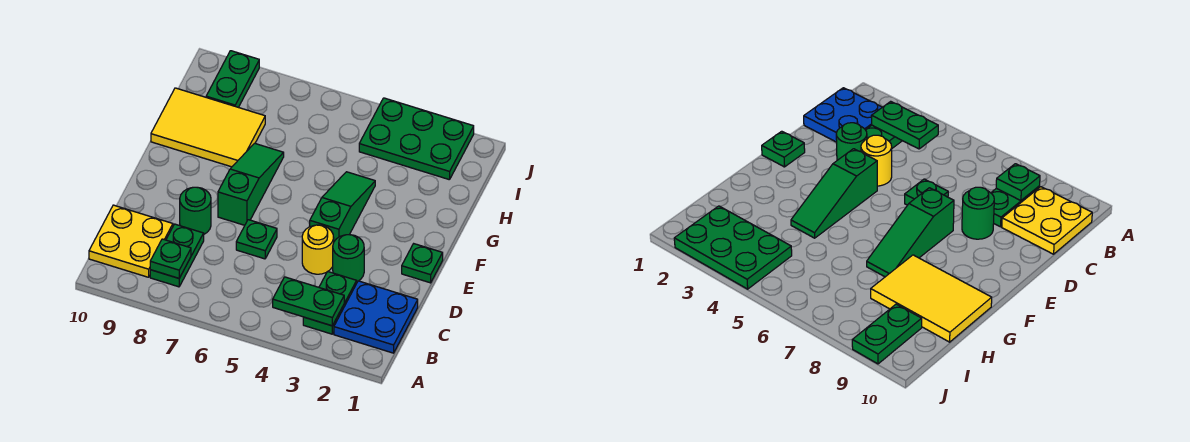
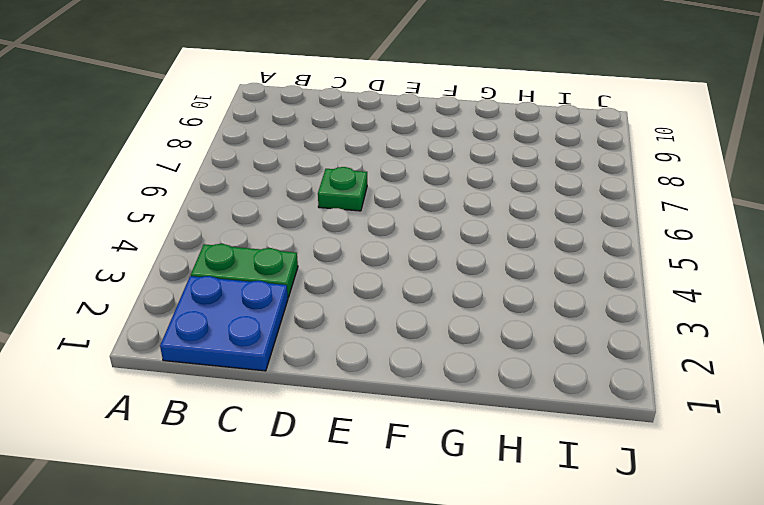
none -> green 1x2 plate [150,224,204,287]
none -> yellow 2x2 plate [89,205,173,277]
none -> green 1x1 round brick [333,235,364,282]

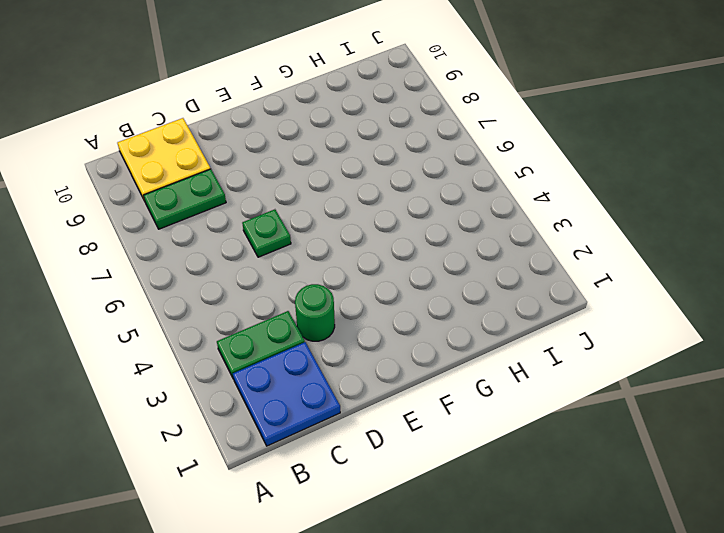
none -> yellow 1x1 round brick [302,225,334,274]
none -> green 1x1 round brick [180,187,211,234]
none -> green 1x1 plate [402,244,443,283]

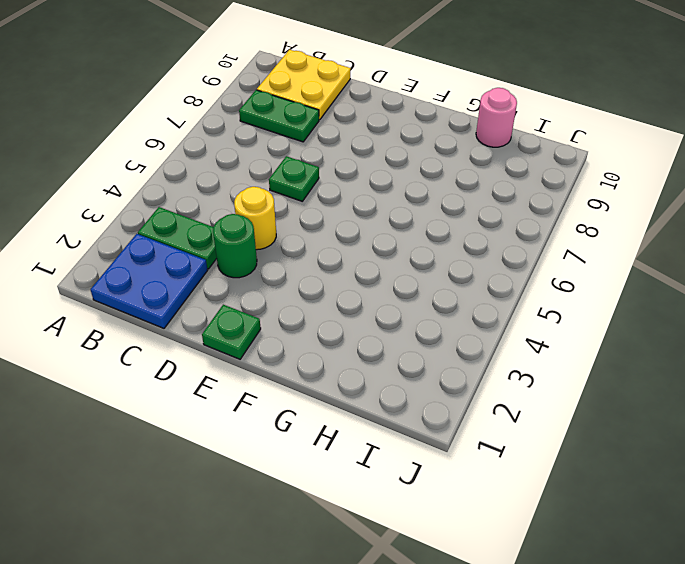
pink 1x1 round brick [476,88,517,147] -> yellow 2x3 tile [151,88,265,167]
none -> green 1x1 round brick [180,187,211,234]
none -> green 1x3 slope [310,172,375,241]
none -> green 1x3 slope [218,143,284,225]

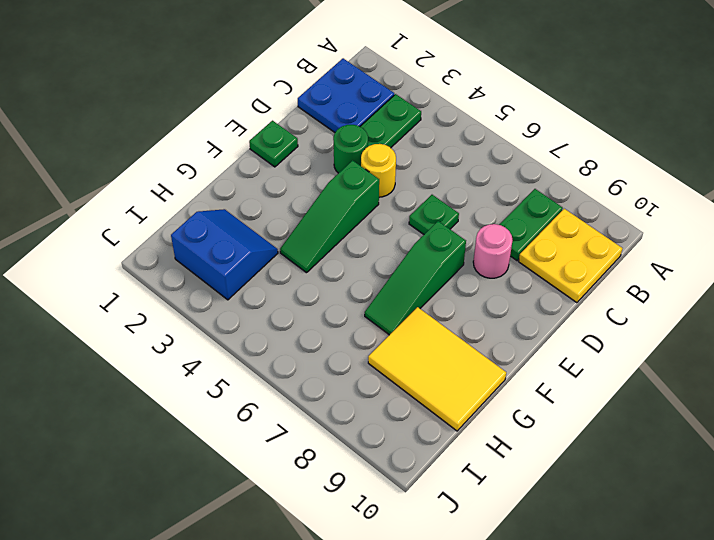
pink 1x1 round brick [473,224,513,278] -> green 1x1 round brick [180,187,211,234]
blue 2x2 slope [171,209,278,300] -> green 2x3 plate [359,98,474,180]
none -> green 1x2 plate [206,51,259,107]
none -> green 1x2 plate [273,277,344,326]
none -> green 1x1 plate [150,239,191,278]

